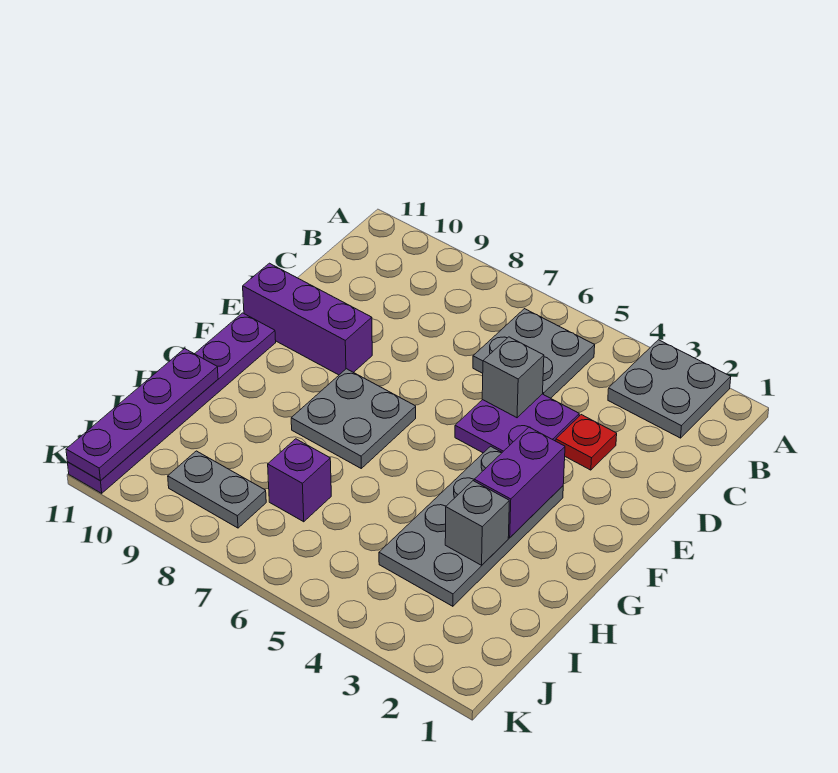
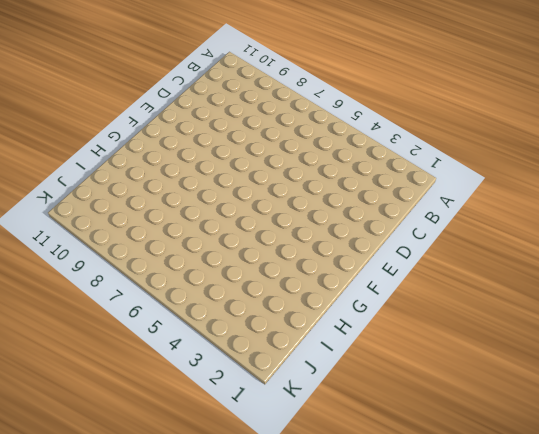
none -> grey 2x2 plate [608,340,731,438]
none -> grey 2x2 plate [473,309,595,398]
none -> red 1x1 plate [556,415,617,470]

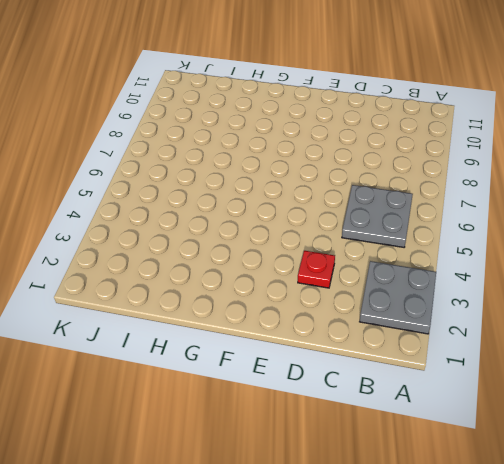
none -> purple 2x2 plate [455,394,579,453]
none -> purple 1x3 brick [243,263,372,375]
none -> grey 2x4 plate [379,446,563,606]

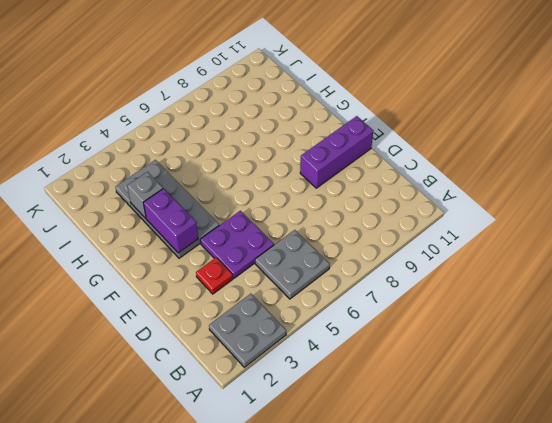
none -> grey 2x2 plate [291,369,416,468]
none -> purple 1x6 plate [68,313,276,493]
none -> purple 1x1 brick [268,439,331,522]

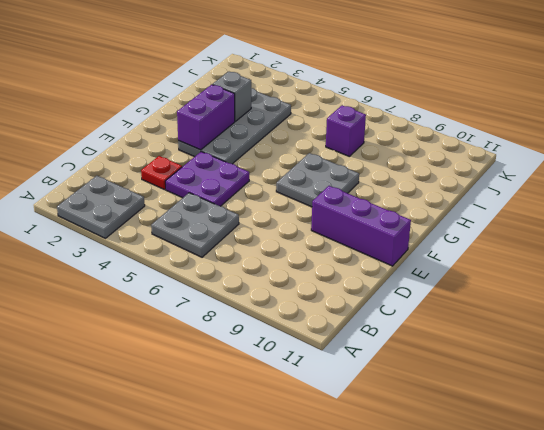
none -> purple 1x6 plate [68,313,276,493]
none -> grey 1x2 plate [168,451,266,528]
none -> grey 1x1 brick [482,337,544,418]

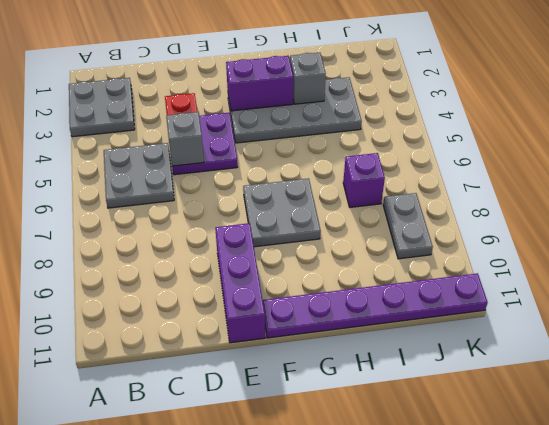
none -> purple 1x4 plate [66,349,218,480]

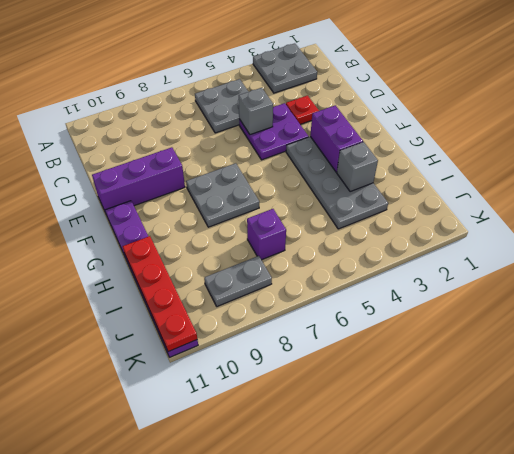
red 1x4 plate [123,236,197,352] -> purple 1x4 plate [66,349,218,480]

